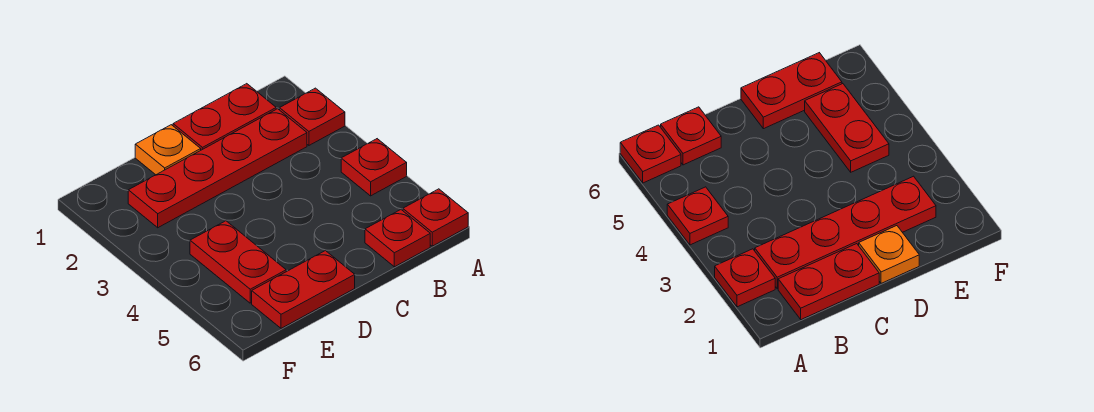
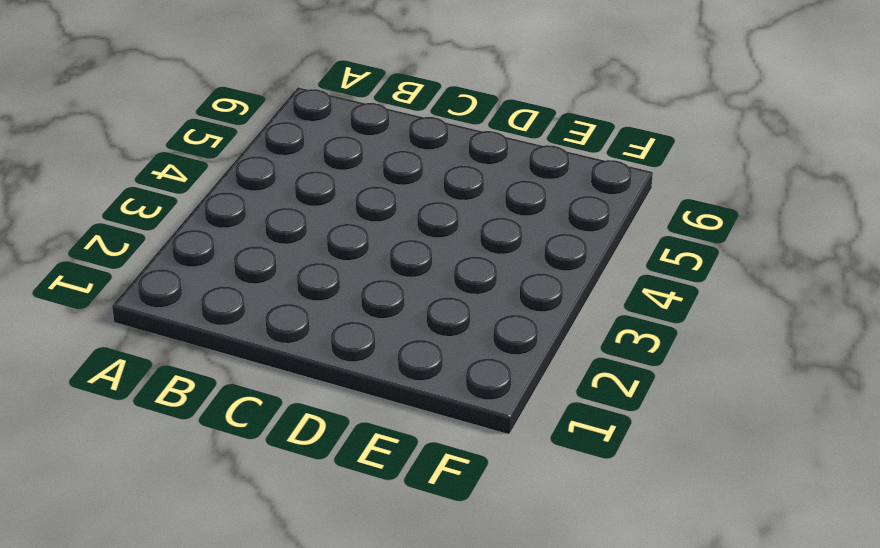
none -> red 1x1 plate [280,88,345,145]
none -> red 1x1 plate [341,139,407,196]

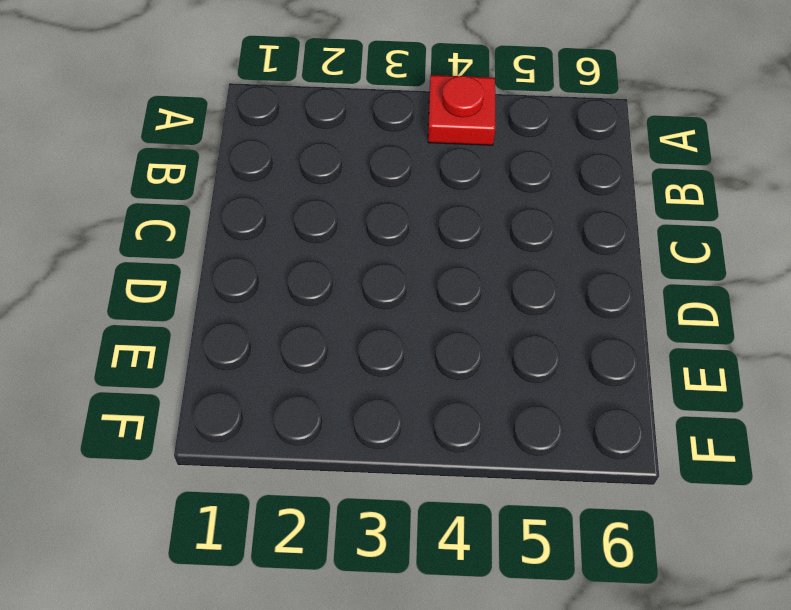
none -> red 1x1 plate [280,88,345,145]
none -> red 1x1 plate [403,189,468,246]

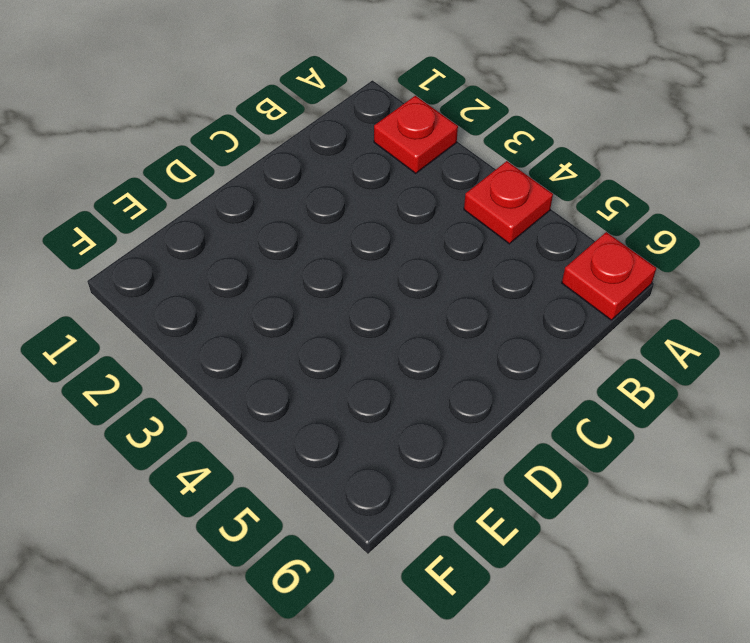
none -> red 1x2 plate [173,84,276,150]
none -> red 1x4 plate [128,109,307,228]

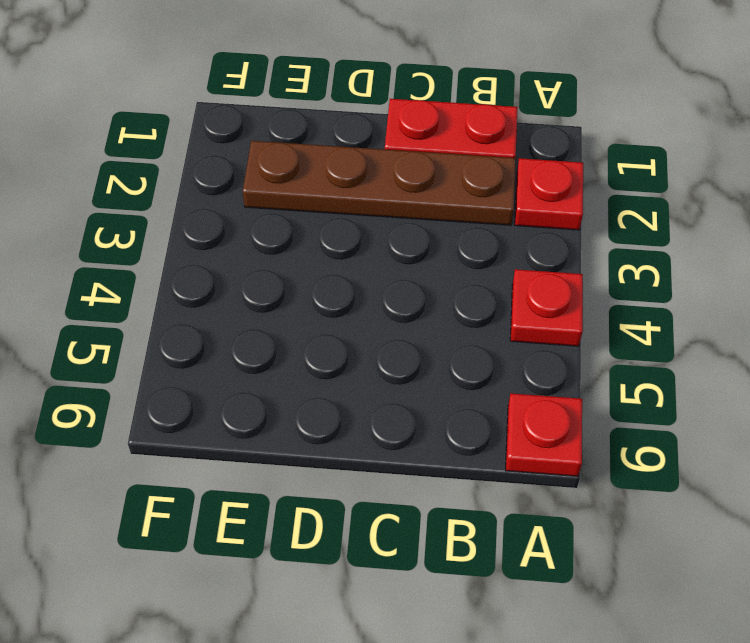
brown 1x4 plate [243,141,516,225] -> red 1x4 plate [128,109,307,228]
none -> red 1x1 plate [365,210,430,267]
none -> orange 1x1 plate [135,125,201,175]

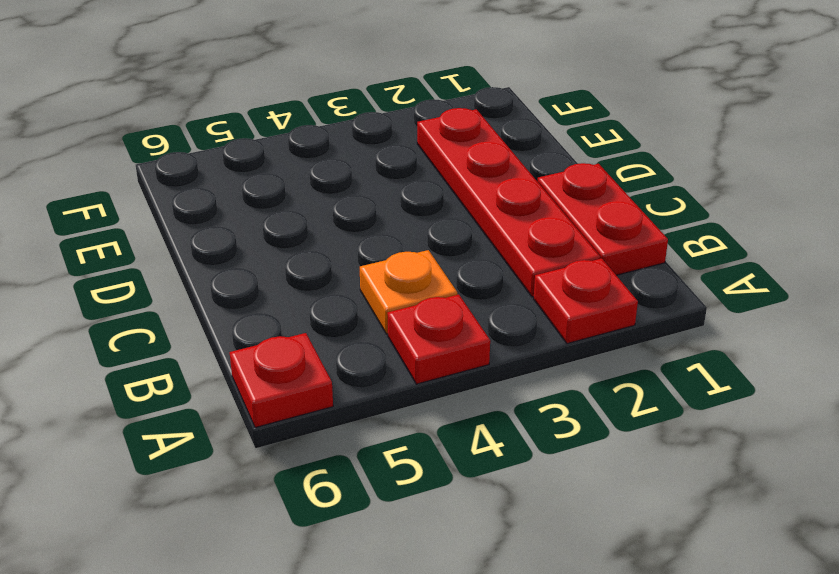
orange 1x1 plate [360,250,457,334] -> orange 1x1 plate moved to [135,125,201,175]
none -> red 1x1 plate [365,210,430,267]
none -> red 1x2 plate [252,251,355,328]

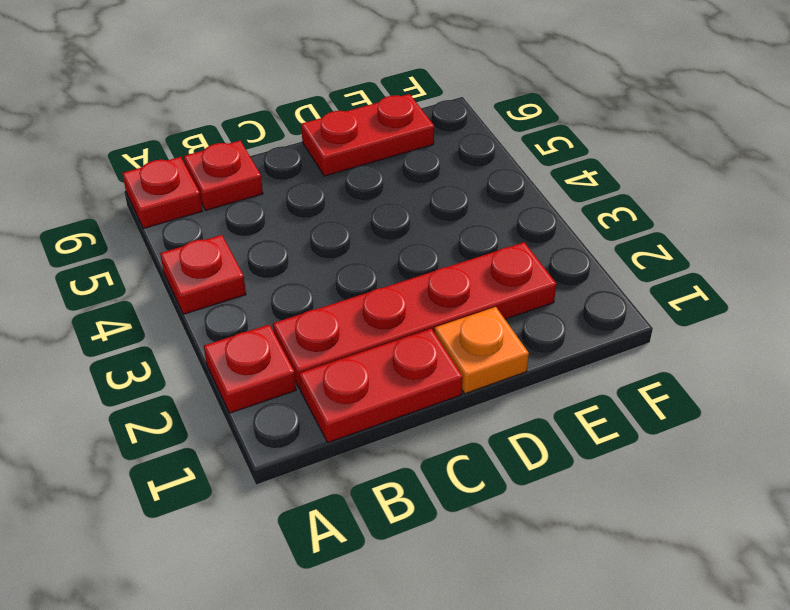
none -> red 1x2 plate [190,221,286,303]

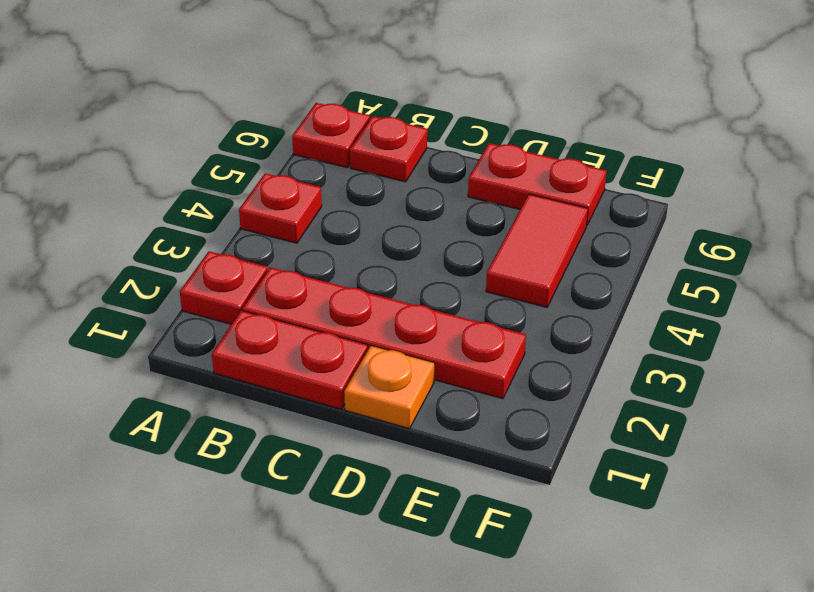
red 1x2 tile [486,194,588,307] -> red 1x2 plate [190,221,286,303]

